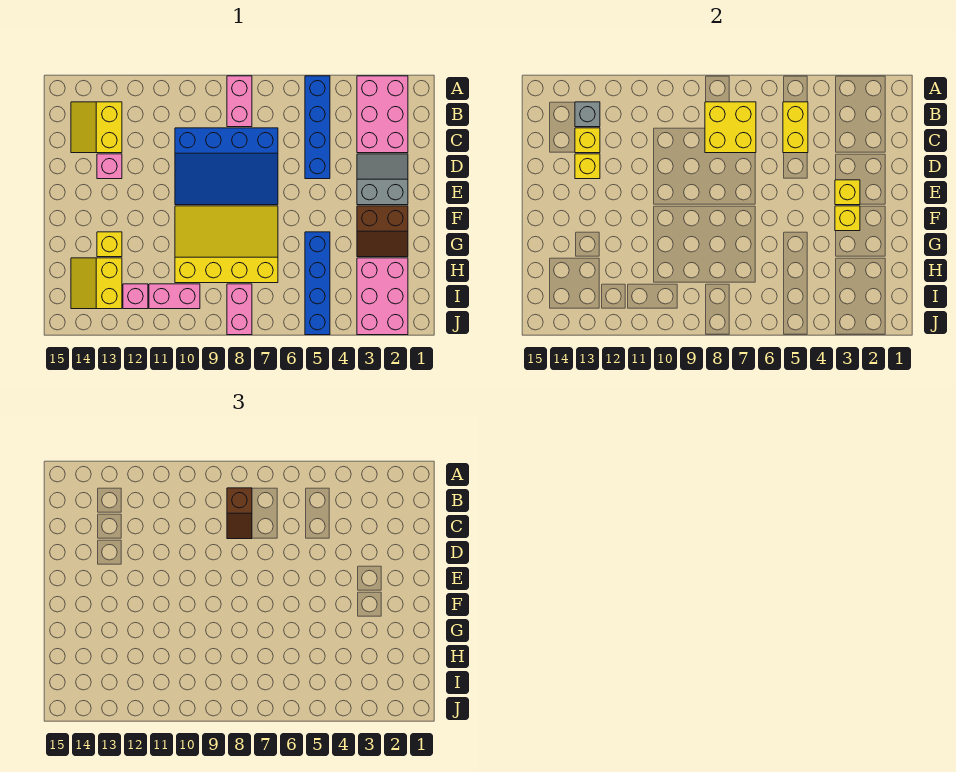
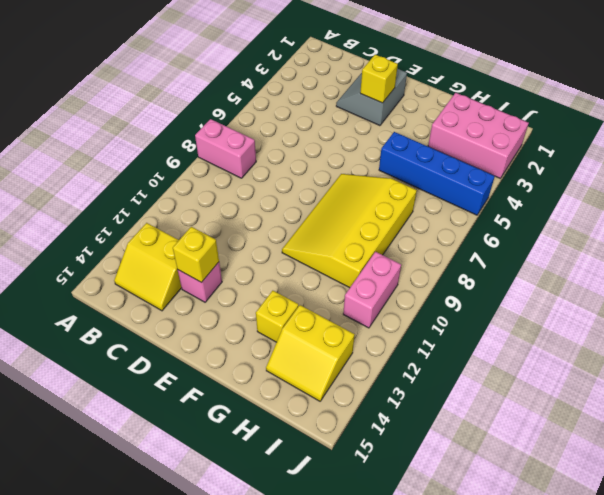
none -> pink 2x3 brick [357,76,408,153]
none -> blue 1x4 brick [305,76,330,179]
none -> blue 3x4 slope [175,128,278,205]

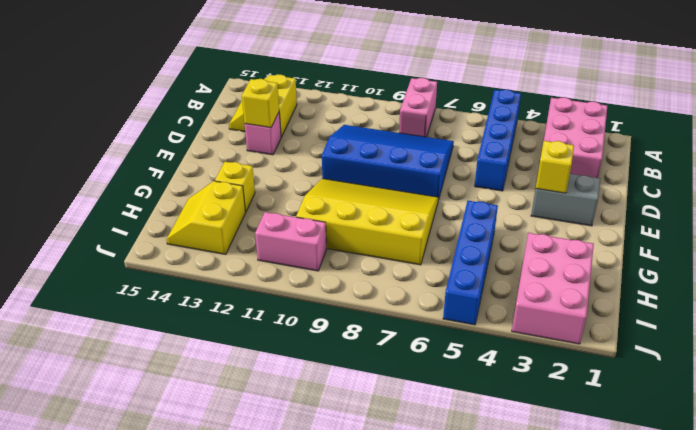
blue 3x4 slope [322,125,454,200] -> blue 3x4 slope turned to [175,128,278,205]
none -> brown 2x2 slope [357,206,408,257]
none -> pink 1x2 brick [227,284,252,335]
none -> pink 1x1 brick [123,284,148,309]

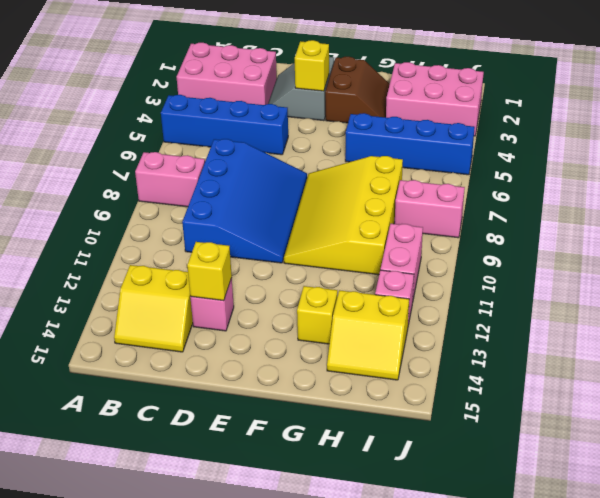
none -> yellow 1x2 brick [783,102,808,153]
none -> yellow 2x2 brick [705,102,756,153]
none -> grey 1x1 brick [575,102,600,127]

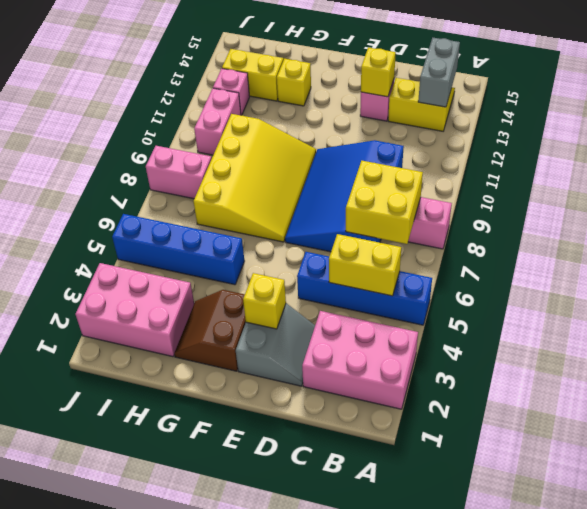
grey 1x2 brick [418,38,460,107] -> grey 1x1 brick [575,102,600,127]
none -> yellow 1x1 brick [575,128,600,153]
none -> yellow 1x1 brick [835,206,860,231]
none -> brown 1x2 slope [227,488,252,539]

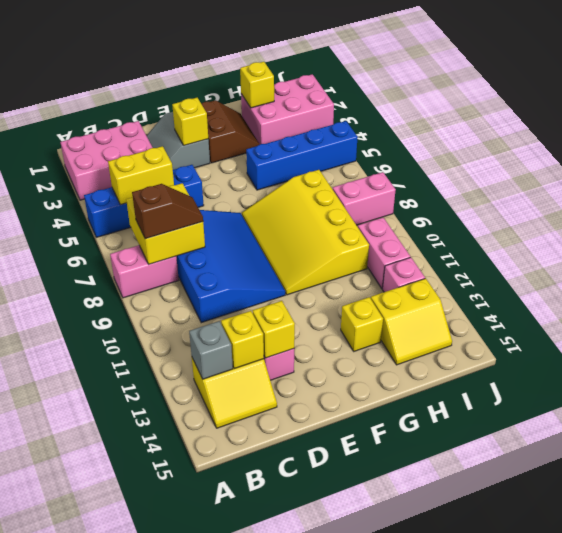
yellow 1x1 brick [240,62,274,108] -> yellow 1x1 brick moved to [835,206,860,231]

